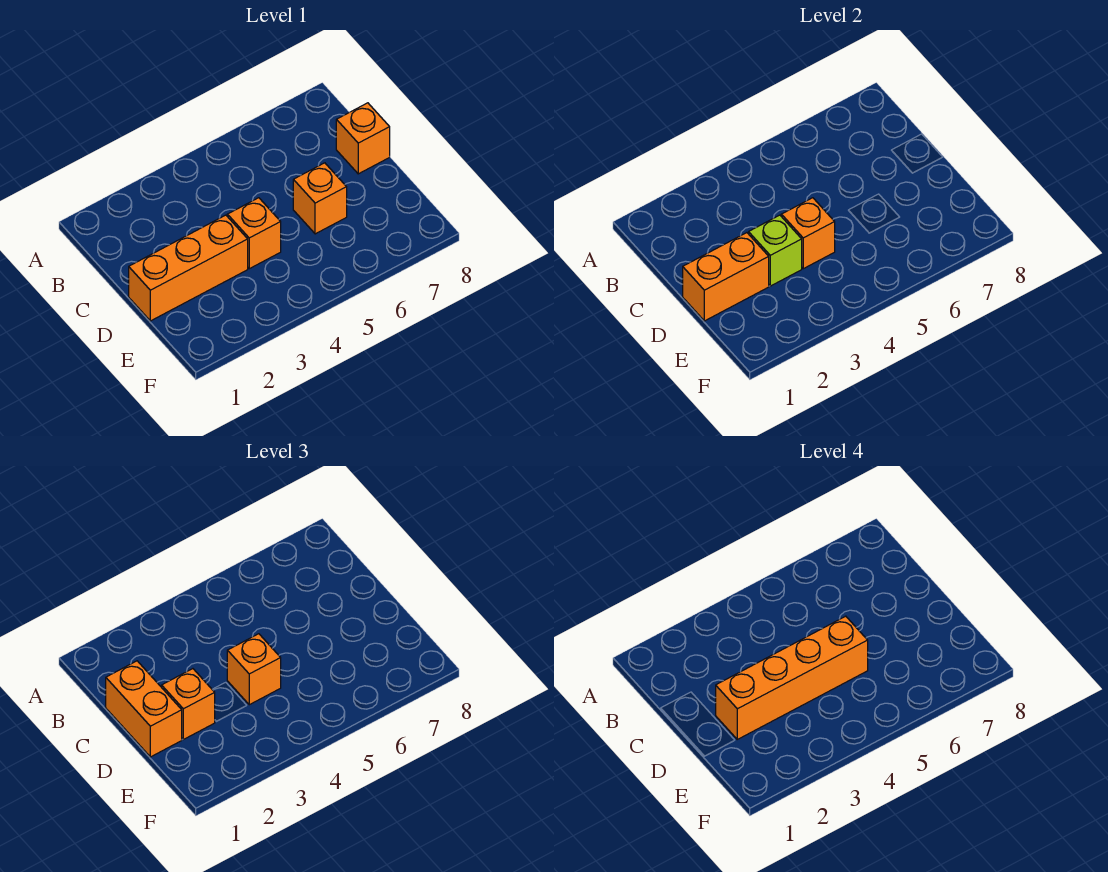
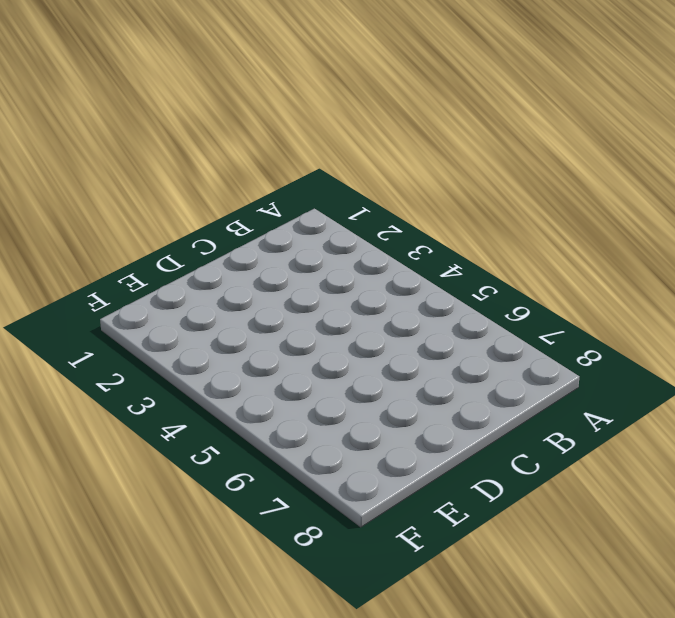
none -> orange 1x1 brick [336,103,390,174]
none -> orange 1x3 brick [129,215,248,321]

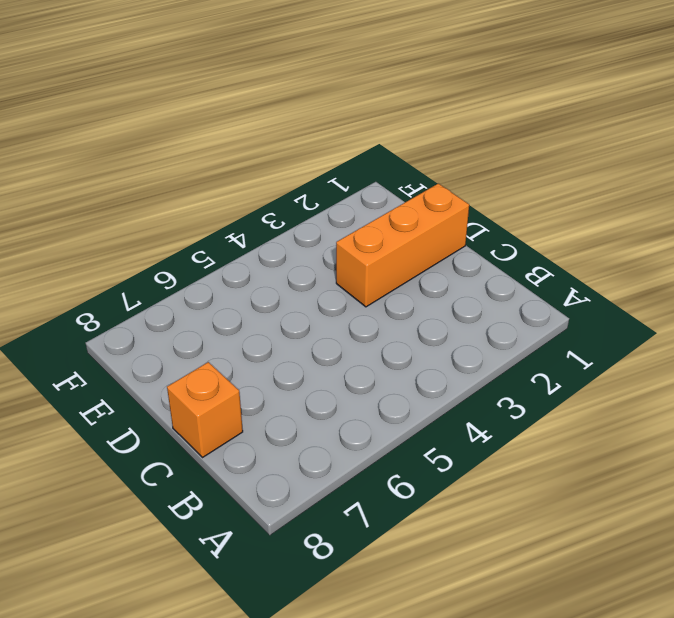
none -> orange 1x1 brick [227,198,281,269]
none -> orange 1x1 brick [293,163,347,234]

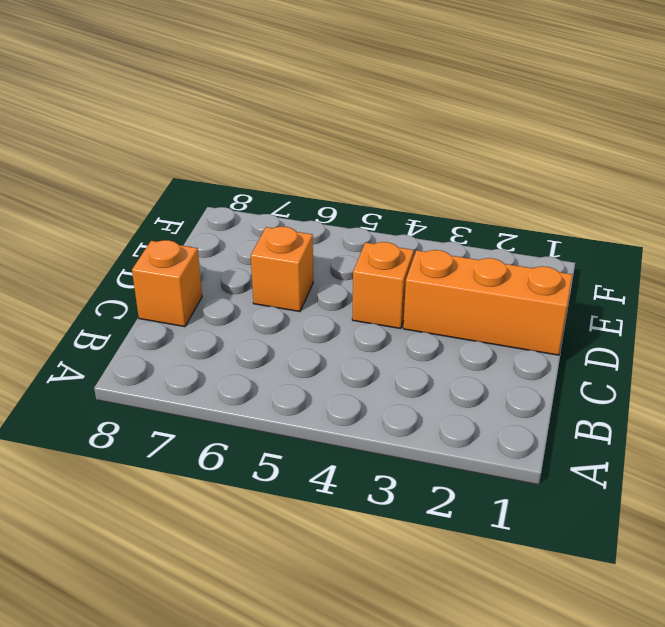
none -> orange 1x2 brick [683,233,769,321]
none -> lime 1x1 brick [749,215,802,286]

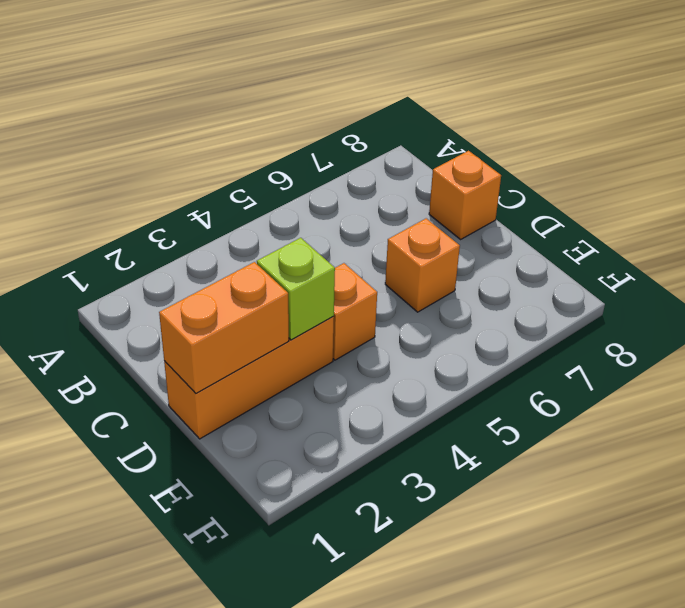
none -> orange 1x1 brick [781,198,835,269]
none -> orange 1x2 brick [106,661,182,757]

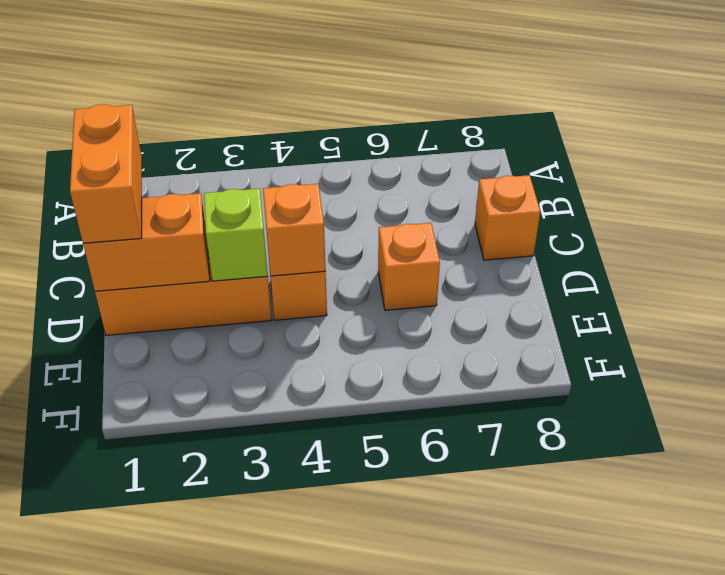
none -> orange 1x1 brick [162,669,215,739]
none -> orange 1x1 brick [227,634,281,705]

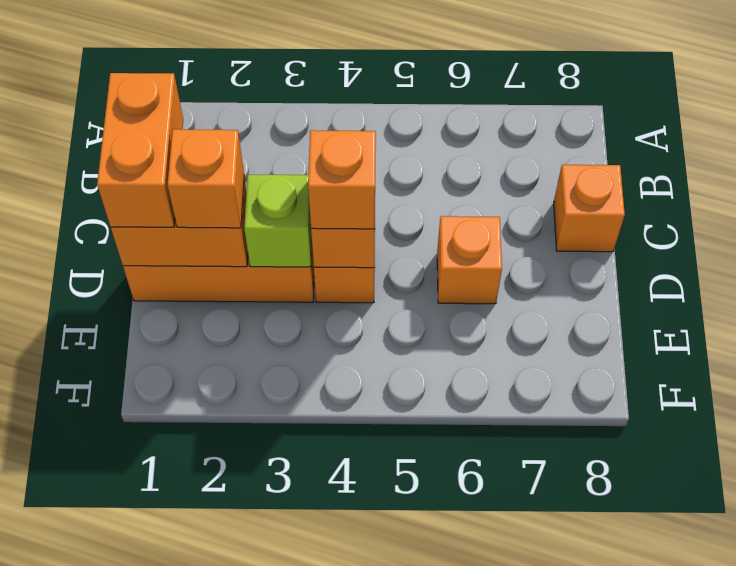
none -> orange 1x4 brick [716,616,868,739]

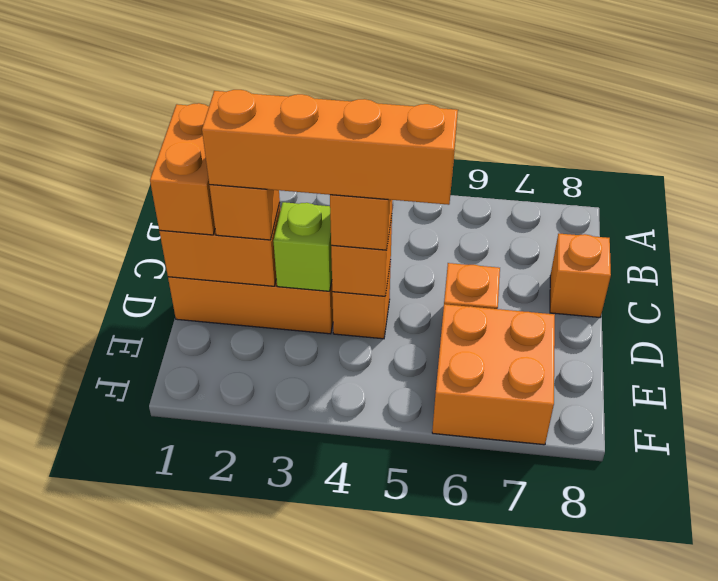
orange 2x2 brick [432,304,555,445] -> none

